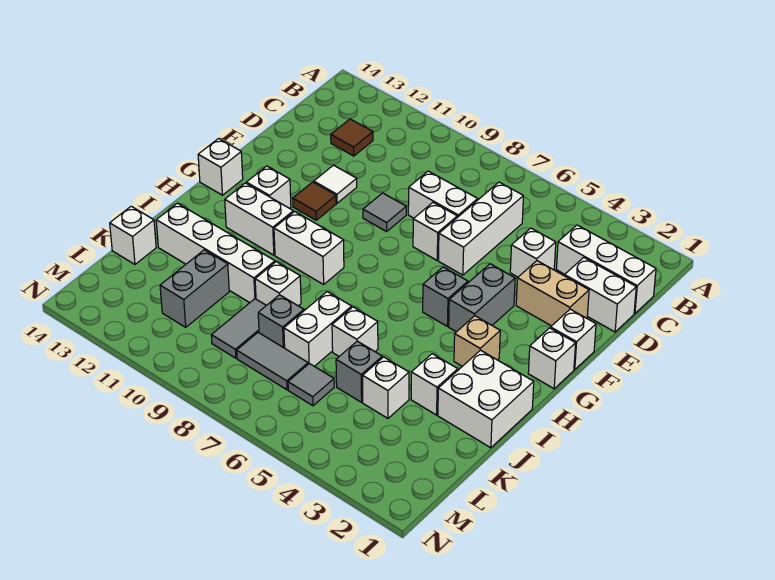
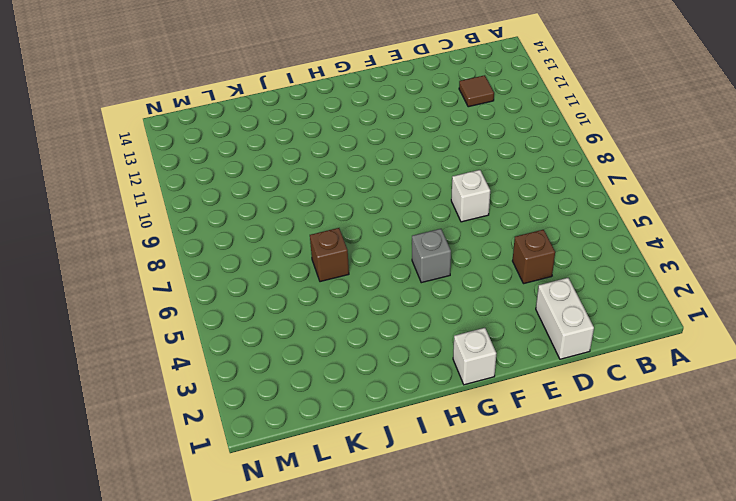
brown 1x1 brick [513,230,555,284] -> white 1x1 brick [510,228,556,277]
brown 1x1 brick [310,228,349,282] -> white 1x1 brick [332,307,378,356]
none -> white 1x3 brick [556,225,656,314]
none -> white 1x3 brick [438,182,523,275]
none -> white 1x2 brick [408,171,478,218]
none -> tan 1x2 brick [516,261,589,326]

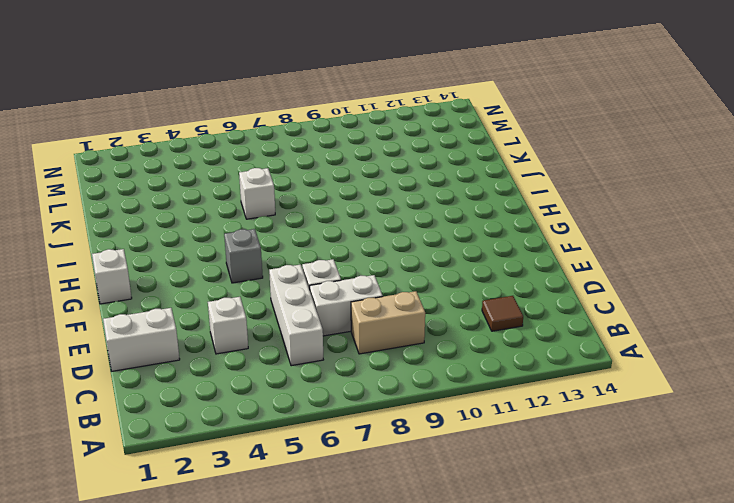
tan 1x2 brick [351,291,425,354] -> tan 1x2 brick moved to [516,261,589,326]
none -> white 1x3 brick [556,225,656,314]
none -> grey 1x1 tile [363,193,406,231]
none -> white 1x1 tile [314,165,357,203]
none -> white 1x1 brick [551,309,596,369]

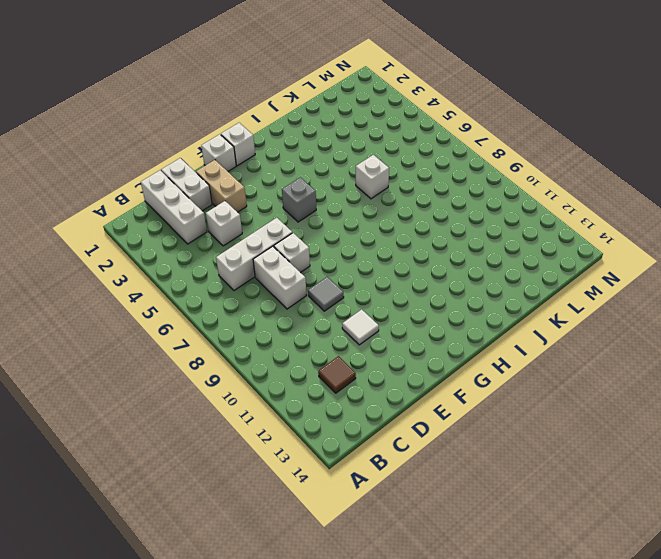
none -> grey 1x2 brick [449,264,515,332]
none -> brown 1x1 tile [293,182,336,220]
none -> white 1x1 brick [246,166,291,208]
none -> white 1x1 brick [198,139,243,195]

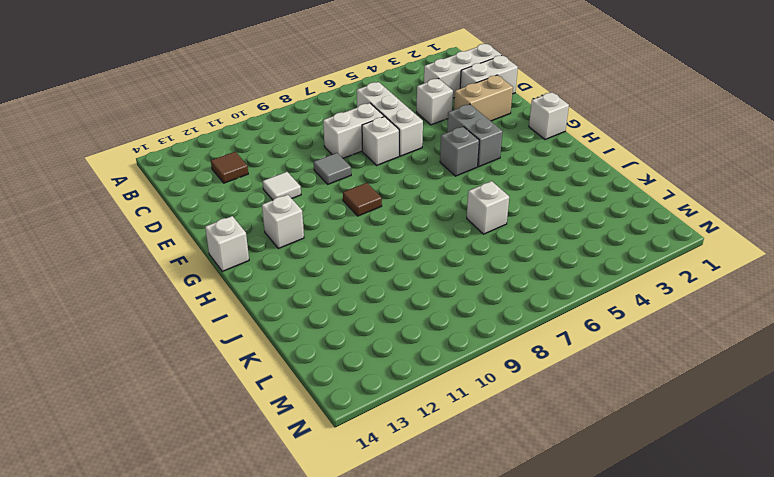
brown 1x1 tile [343,183,382,216] -> brown 1x1 tile moved to [293,182,336,220]
none -> white 1x1 brick [551,309,596,369]
none -> tan 1x1 brick [454,316,500,366]
none -> white 1x2 brick [274,212,344,284]
none -> white 1x2 brick [225,183,293,255]

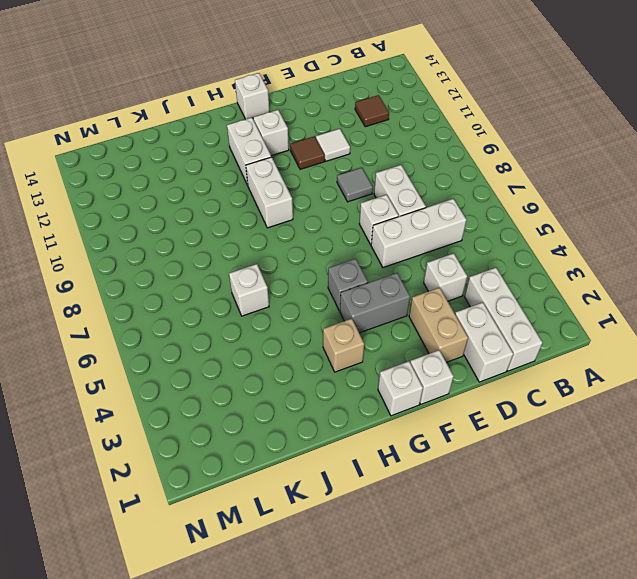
none -> white 2x2 brick [438,350,534,448]
none -> white 1x1 brick [411,354,458,415]
none -> white 1x2 brick [284,292,352,366]
none -> white 1x1 brick [255,262,301,306]

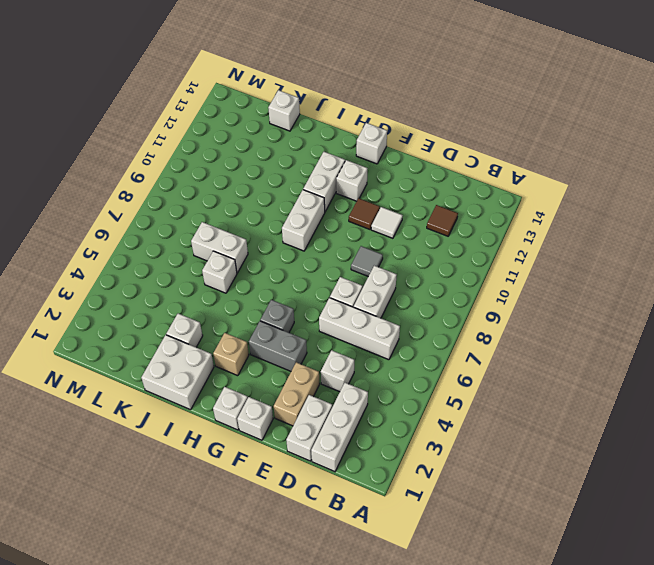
none -> white 1x1 brick [255,262,301,306]
none -> white 1x4 brick [156,203,275,303]
none -> white 1x1 brick [363,357,409,418]
none -> grey 1x1 brick [336,341,382,402]

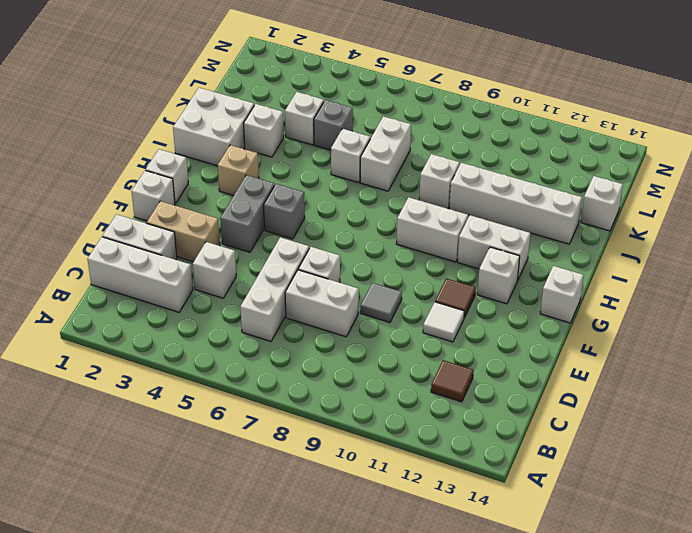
none -> grey 1x1 brick [258,295,304,348]
none -> grey 1x2 tile [211,299,266,358]
none -> grey 1x2 brick [160,250,229,327]
none -> grey 1x1 tile [288,364,334,406]

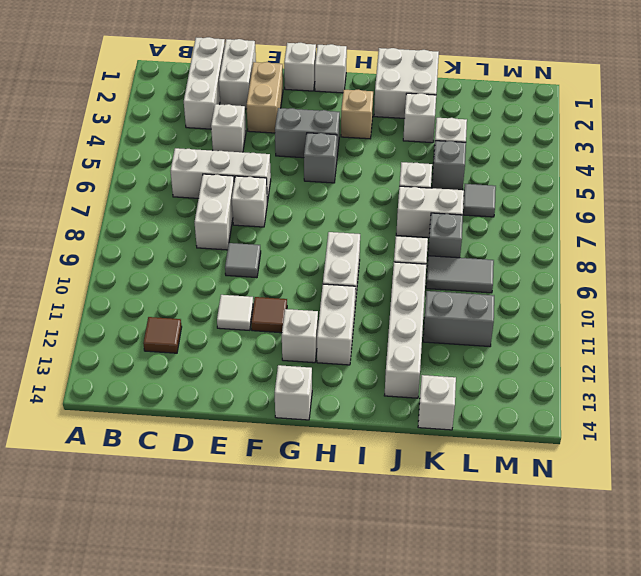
none -> grey 1x2 tile [237,333,308,390]

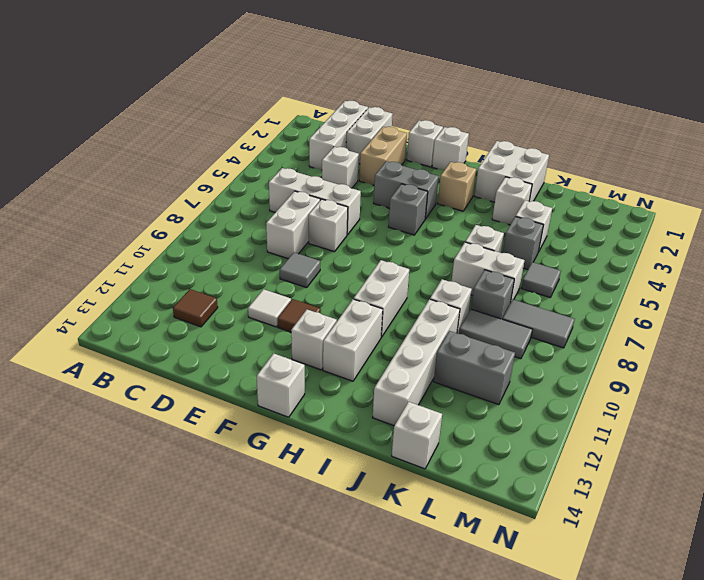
grey 1x2 tile [503,300,575,348] -> grey 1x2 tile turned to [237,333,308,390]

